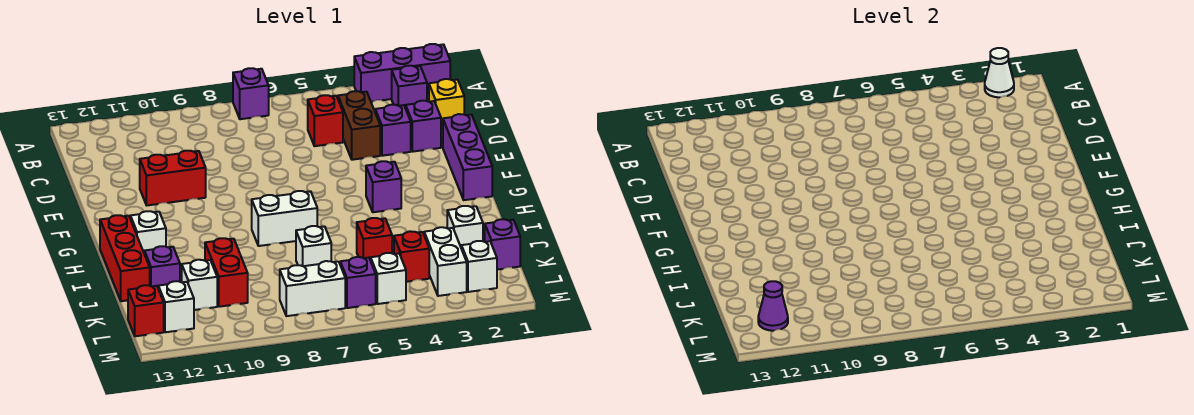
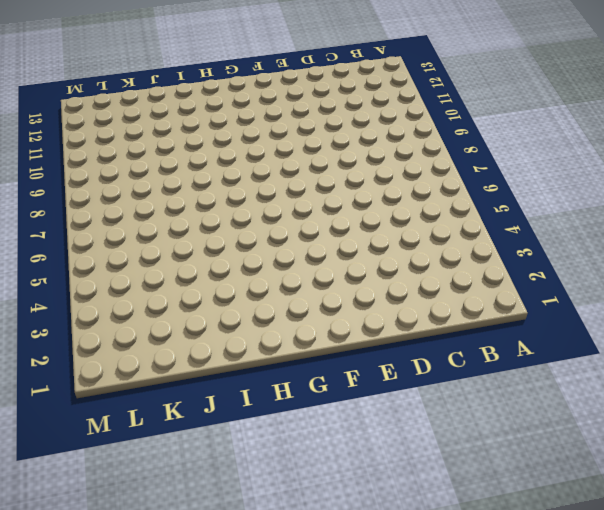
none -> purple 1x3 brick [354,44,450,102]
none -> purple 1x1 brick [233,68,269,119]
none -> purple 1x1 brick [392,66,427,108]
none -> yellow 1x1 brick [429,79,464,129]

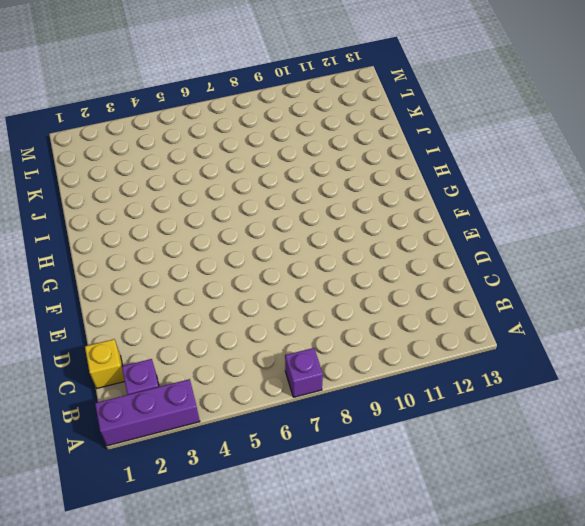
none -> brown 1x2 brick [338,91,380,160]
none -> red 1x1 brick [308,95,343,146]
none -> purple 1x1 brick [406,101,441,152]
none -> purple 1x1 brick [375,105,411,156]

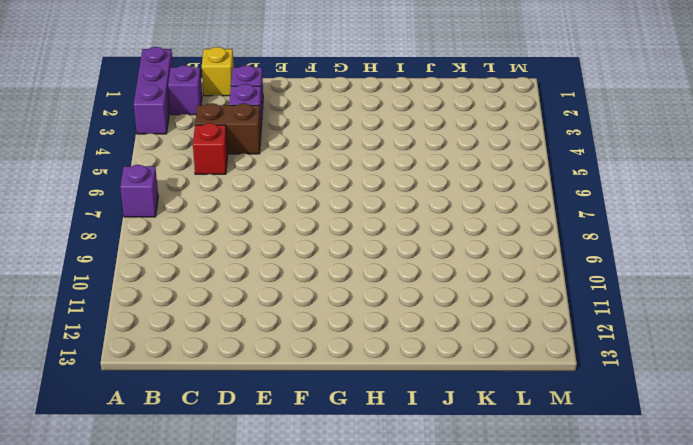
none -> purple 1x3 brick [443,114,492,200]
none -> red 1x2 brick [140,151,206,205]
none -> purple 1x1 brick [366,161,401,212]
none -> white 1x2 brick [252,191,317,246]

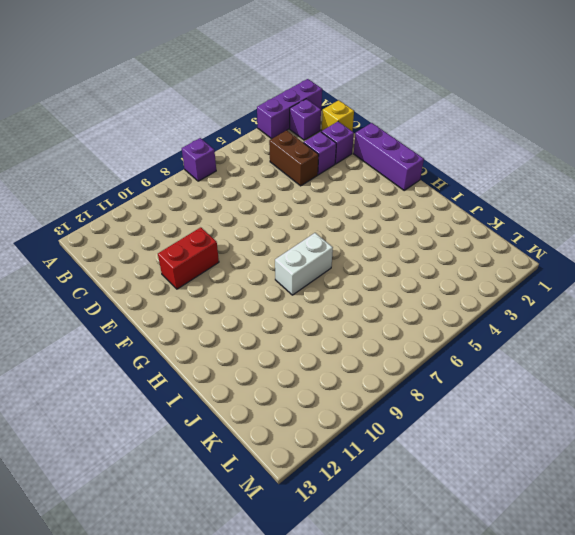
none -> red 1x1 brick [308,95,343,146]
none -> purple 1x1 brick [366,161,401,212]
none -> white 1x1 brick [130,211,166,252]
none -> red 1x3 brick [100,215,150,301]

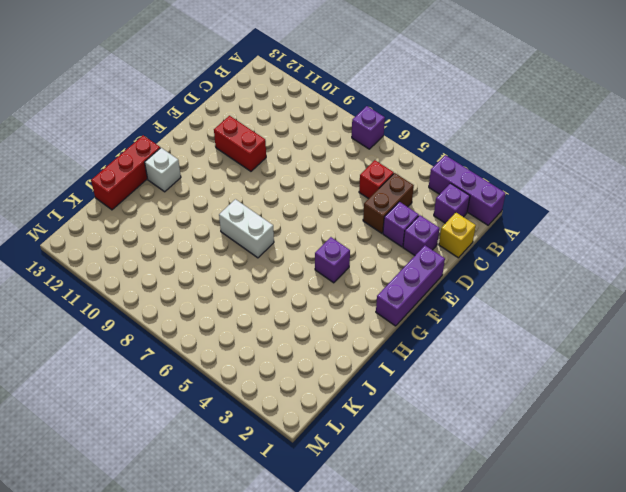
none -> white 1x1 brick [447,206,483,247]
none -> red 1x1 brick [357,218,392,261]
none -> white 1x1 brick [296,226,331,266]
none -> red 1x2 brick [205,238,248,307]

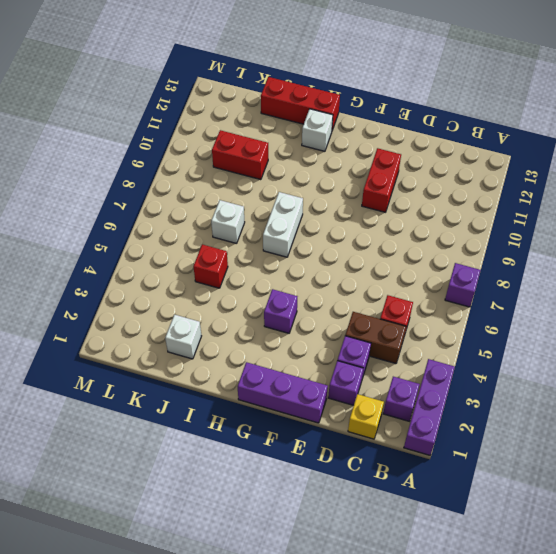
none -> purple 1x1 brick [144,246,180,287]
none -> purple 1x1 brick [485,219,520,270]
none -> white 1x2 brick [424,227,467,296]
none -> red 1x1 brick [394,231,429,282]

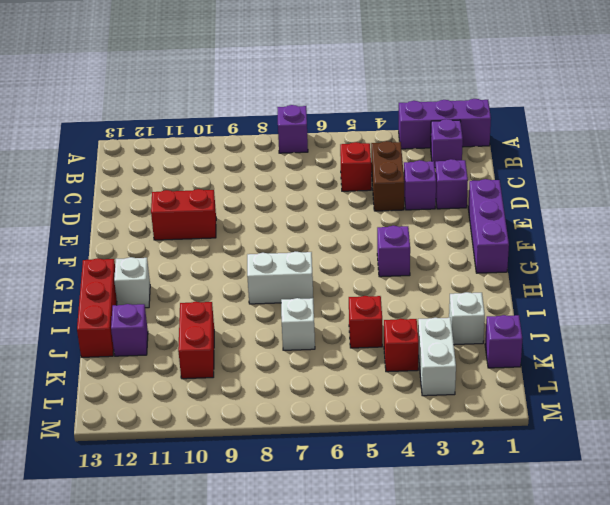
none -> yellow 1x1 brick [429,79,464,129]
none -> white 1x1 brick [182,260,217,310]
none -> white 1x1 brick [461,241,497,292]
none -> white 1x1 brick [371,253,406,304]

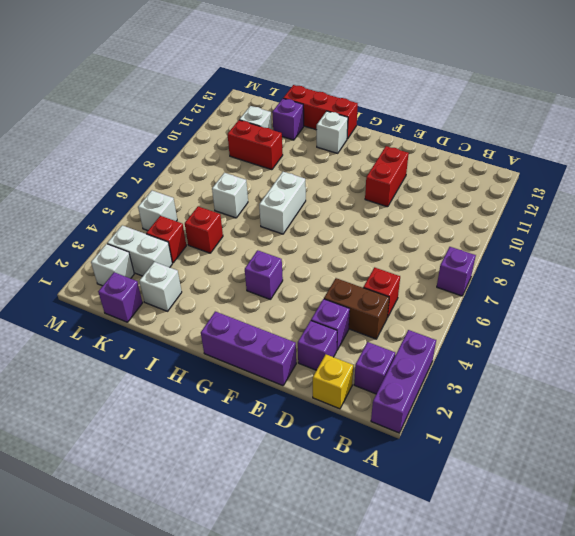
none -> purple 1x1 brick [340,257,376,308]
none -> white 1x2 brick [280,261,345,316]
none -> white 1x1 brick [158,281,194,332]
none -> red 1x1 brick [128,285,164,336]

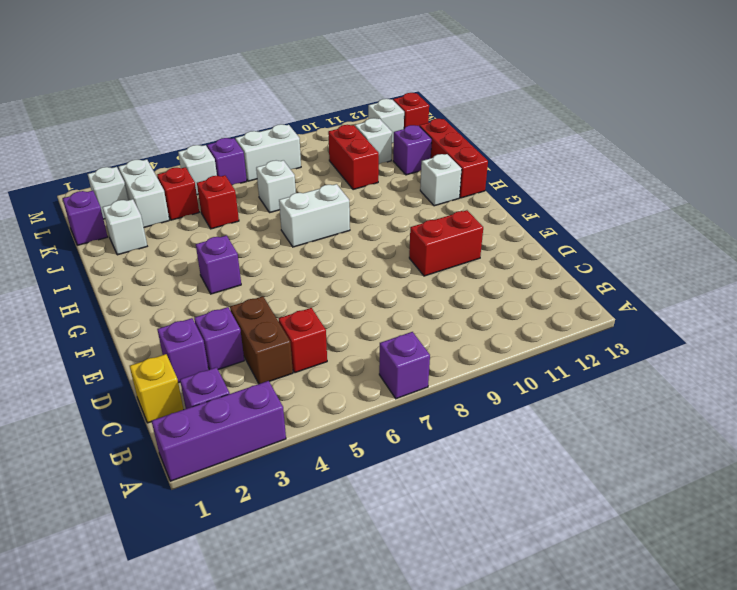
none -> purple 1x3 brick [443,114,492,200]
none -> white 1x1 cone [985,48,1014,97]
none -> purple 1x1 cone [758,281,788,331]

